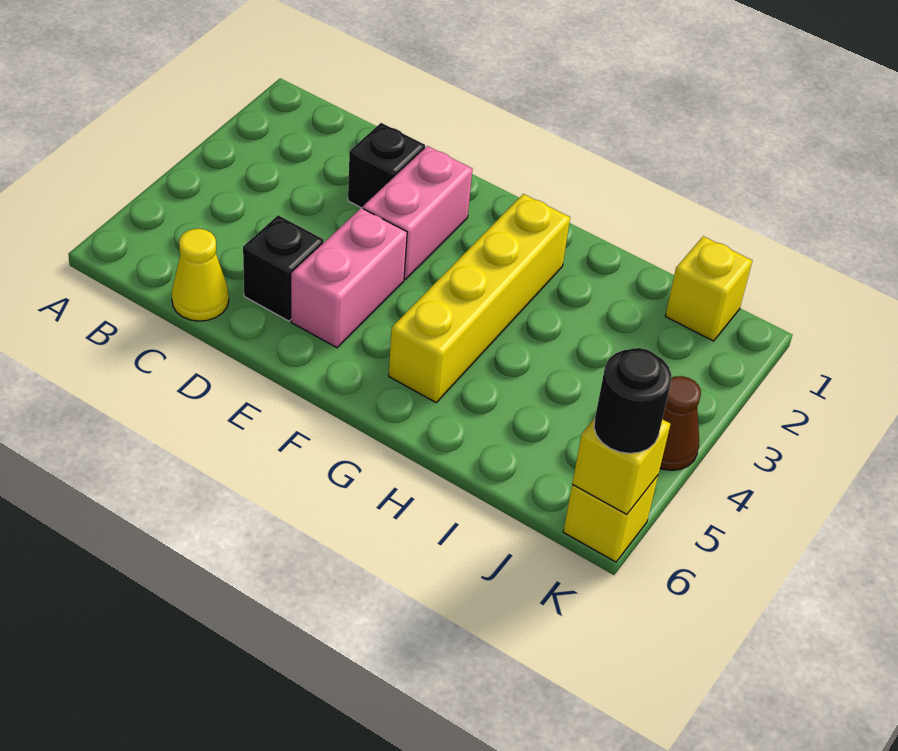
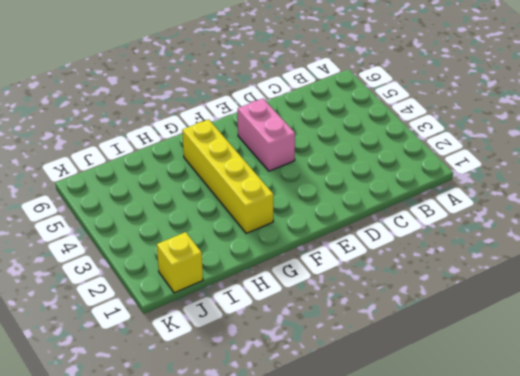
none -> yellow 1x1 cone [172,229,229,321]
none -> black 1x1 brick [348,123,425,208]

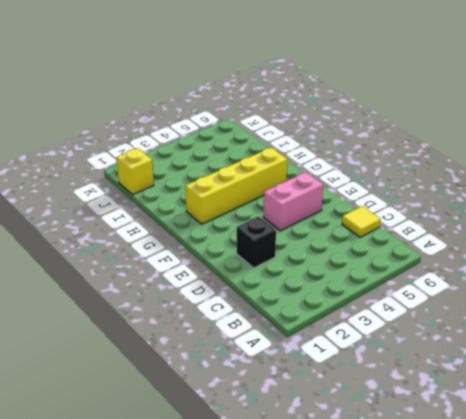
yellow 1x1 tile [342,206,381,237] -> yellow 1x1 cone [172,229,229,321]
none -> black 1x1 brick [243,215,324,321]
none -> pink 1x2 brick [363,146,472,279]

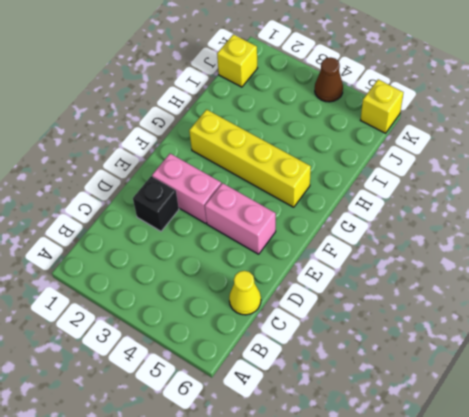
none -> black 1x1 brick [243,215,324,321]
none -> yellow 1x1 brick [572,418,670,514]

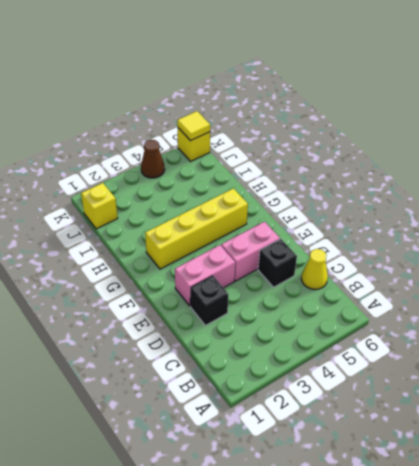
yellow 1x1 tile [177,111,210,141] -> yellow 1x1 brick [572,418,670,514]
none -> black 1x1 round brick [594,348,671,453]

